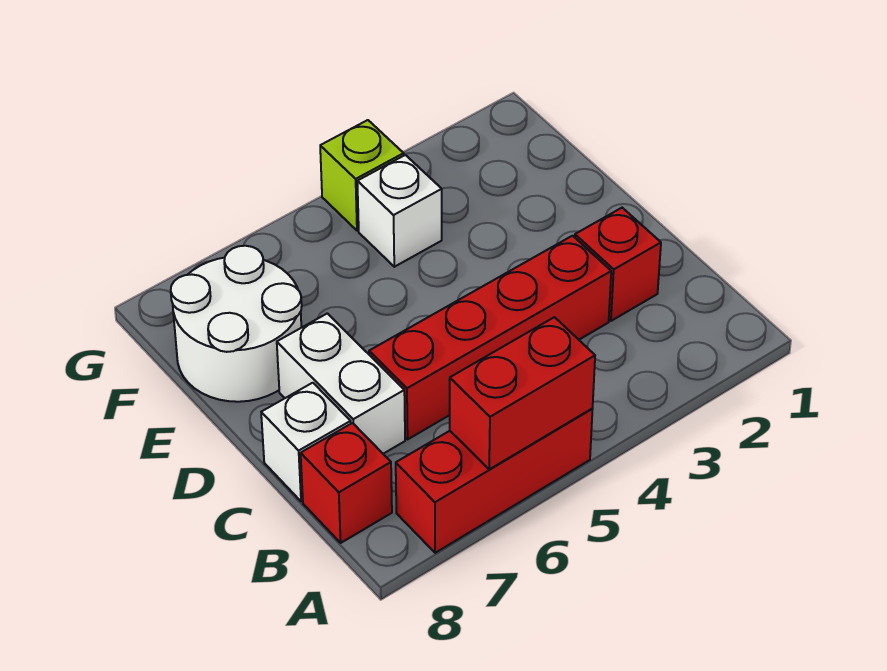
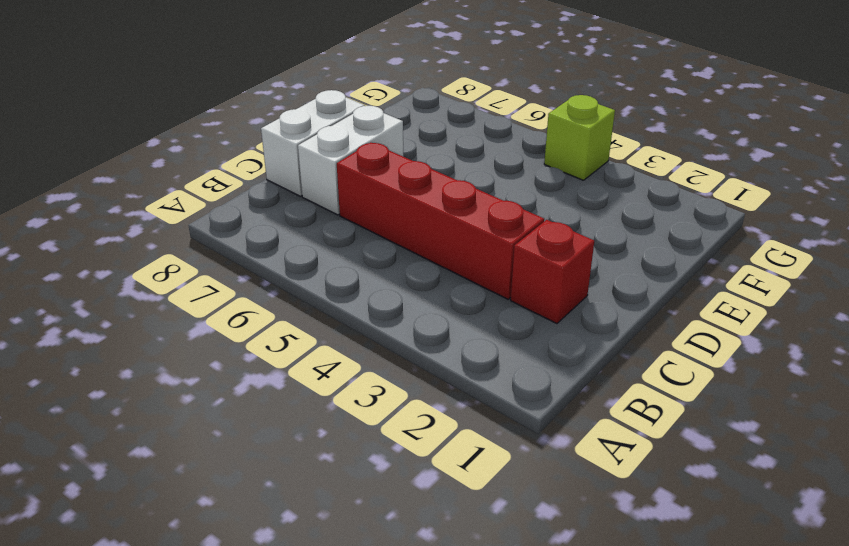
white 1x2 brick [261,90,365,196] -> white 1x1 brick [261,383,351,501]
none -> red 1x3 brick [396,409,593,553]
none -> red 1x1 brick [301,423,392,543]

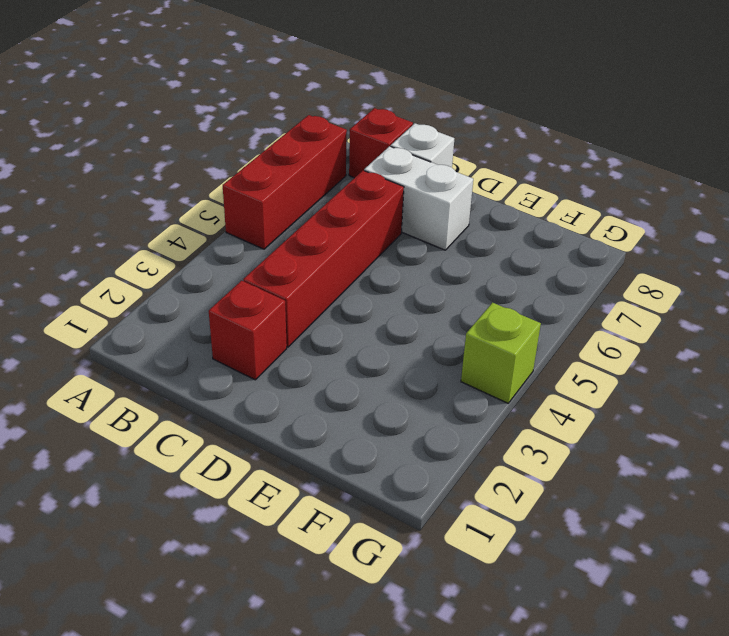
none -> white 2x2 round brick [171,246,302,402]
none -> white 1x1 brick [357,155,442,267]

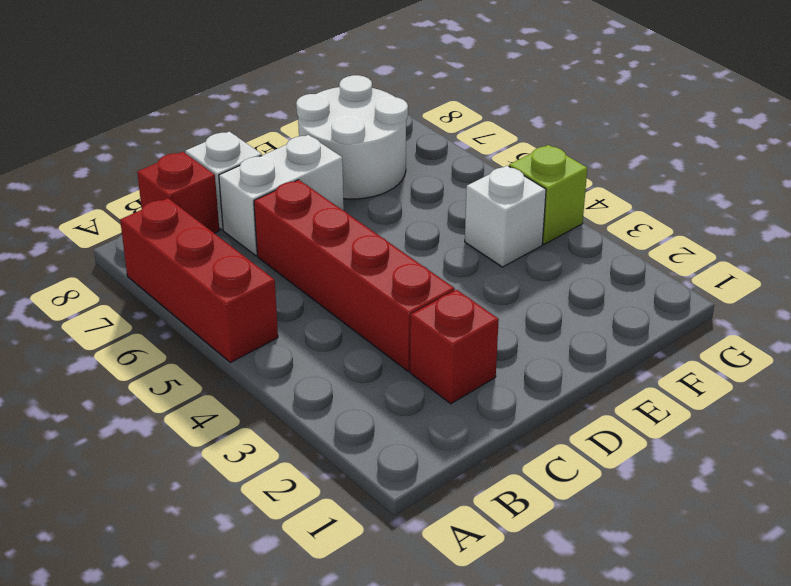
none -> red 1x2 brick [450,317,595,469]

